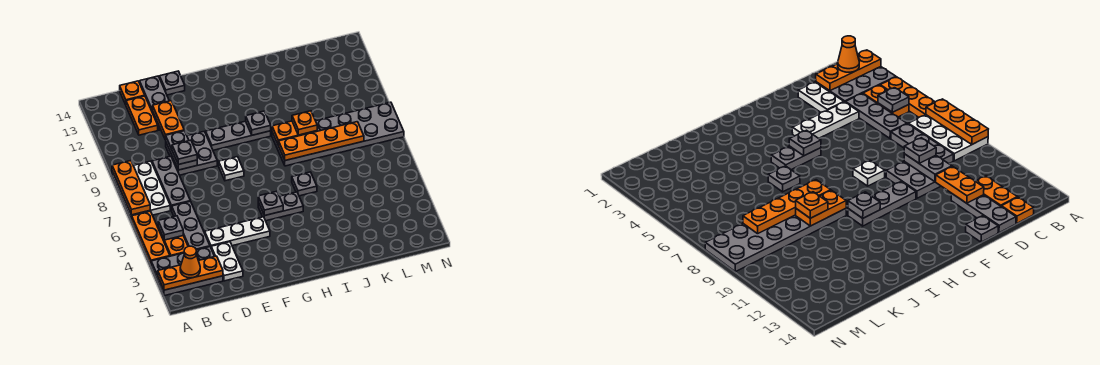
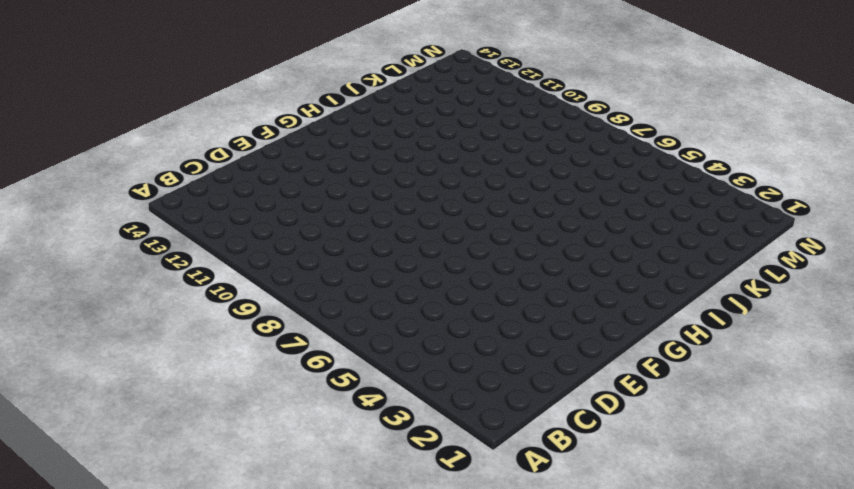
none -> grey 2x3 plate [151,247,223,296]
none -> orange 1x3 plate [132,211,170,265]
none -> white 2x3 plate [112,161,170,220]
none -> orange 1x2 plate [158,227,188,256]

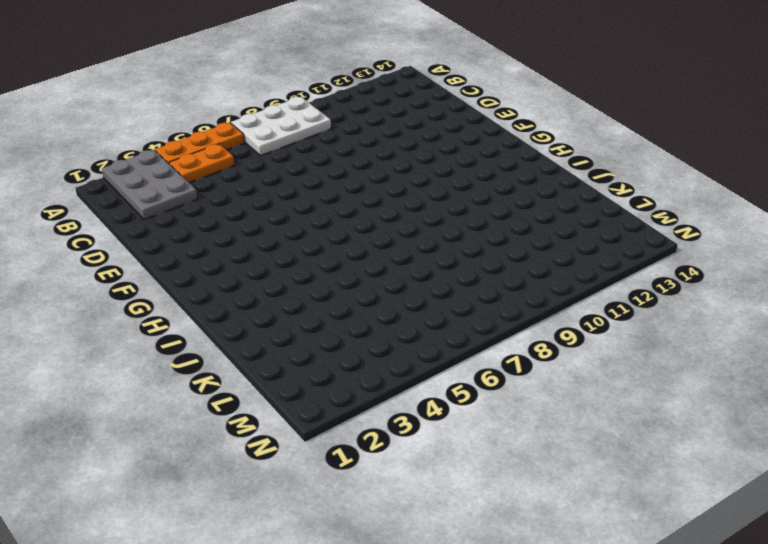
none -> grey 1x3 plate [171,201,210,250]
none -> grey 1x3 plate [152,156,190,210]
none -> orange 1x2 plate [126,96,158,135]
none -> orange 1x1 plate [120,81,145,104]

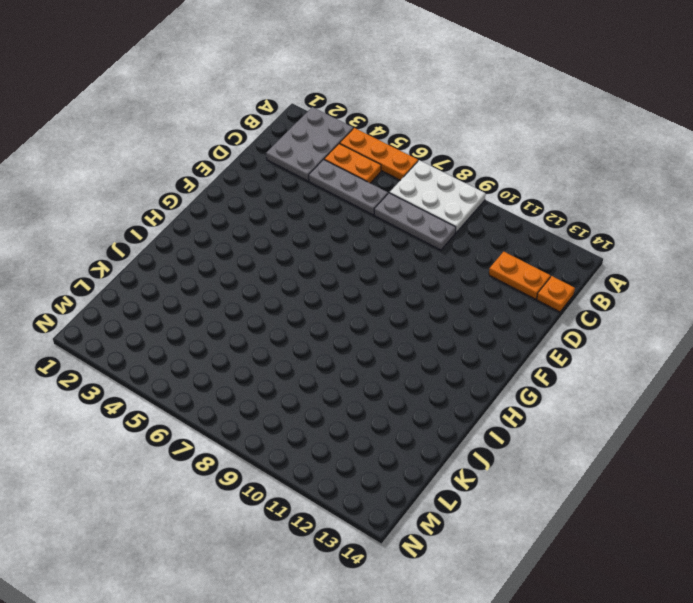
none -> white 1x2 plate [211,242,243,281]
none -> white 1x3 plate [205,217,270,247]
none -> grey 2x2 plate [166,131,217,175]
none -> grey 1x3 plate [140,76,169,130]

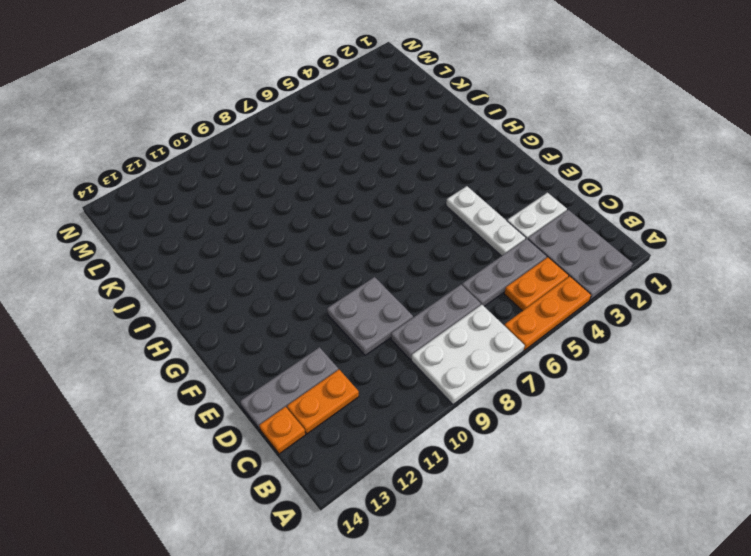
none -> grey 1x1 plate [160,71,185,95]
none -> white 1x1 plate [219,157,244,181]
none -> grey 1x3 plate [206,121,271,150]
none -> grey 1x2 plate [258,192,303,221]

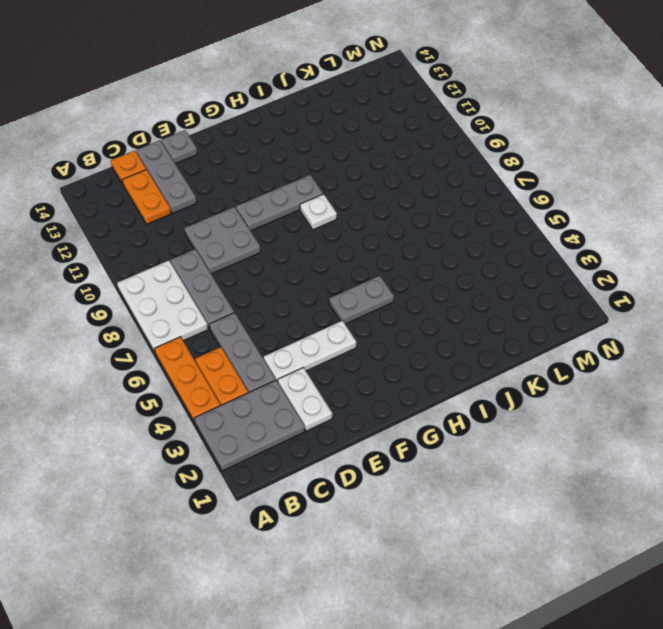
white 1x1 plate [300,194,337,230] -> white 1x1 plate moved to [219,157,244,181]
none -> grey 1x1 plate [292,172,317,196]
none -> grey 2x6 plate [272,102,404,166]
none -> orange 1x3 plate [158,256,223,290]
none -> orange 1x3 plate [112,161,150,215]

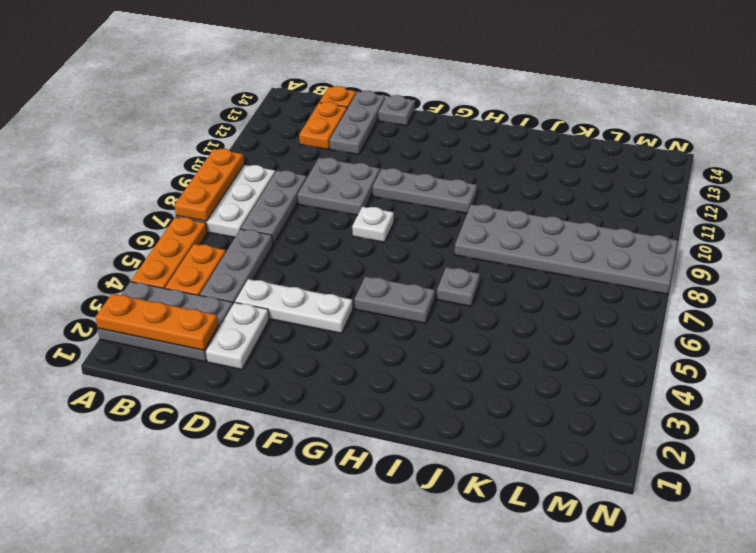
none -> grey 1x1 plate [158,216,183,240]
none -> grey 1x2 plate [166,131,197,170]
none -> orange 1x2 plate [153,101,184,140]
none -> grey 1x1 plate [258,191,283,216]

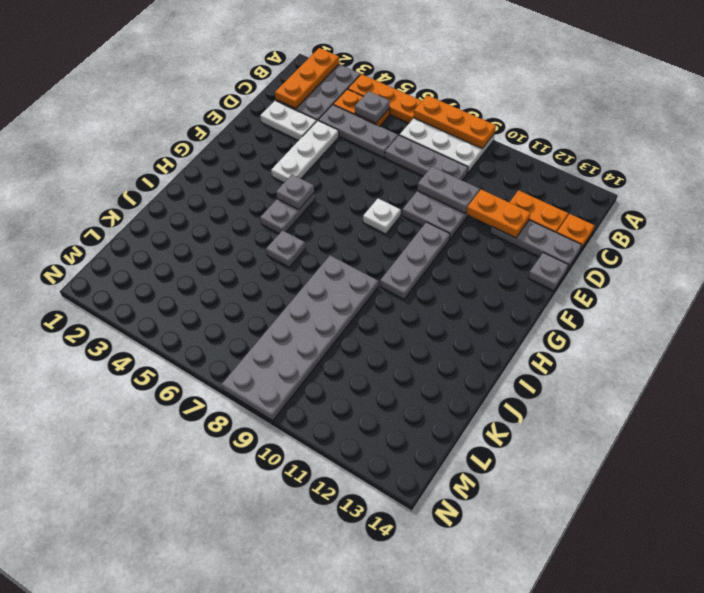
none -> grey 1x1 plate [246,111,271,135]
none -> orange 1x4 plate [278,122,364,161]
none -> orange 1x2 plate [272,121,317,145]
none -> orange 1x1 cone [180,246,200,278]

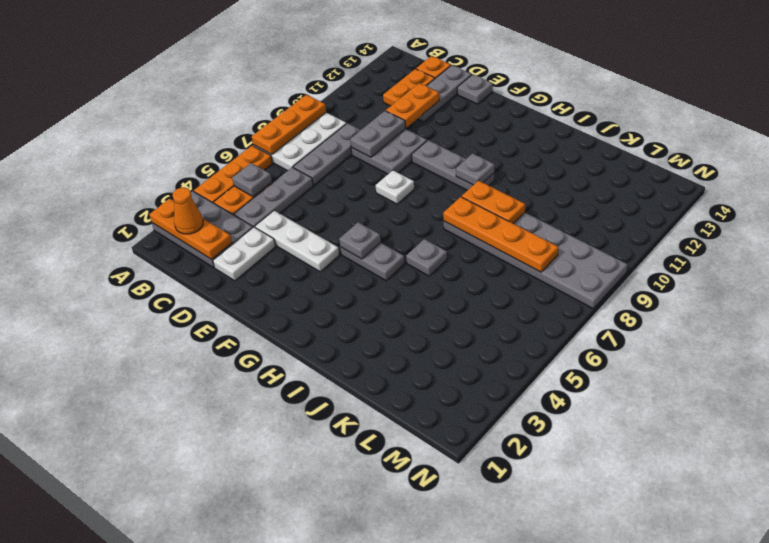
none -> grey 1x1 plate [172,140,197,165]
none -> orange 1x1 plate [292,111,317,135]

